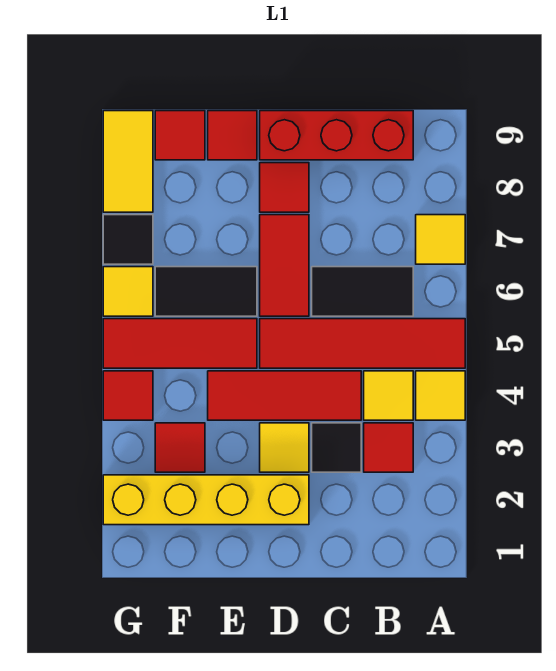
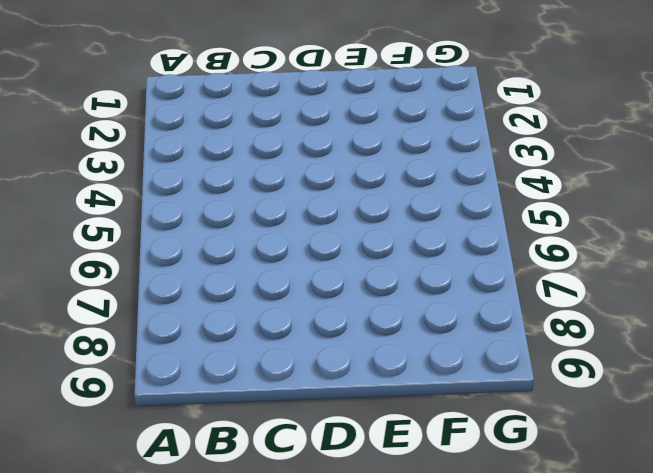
none -> yellow 1x1 tile [416,371,465,420]
none -> red 1x4 tile [260,319,465,368]
none -> yellow 1x1 tile [416,215,465,264]

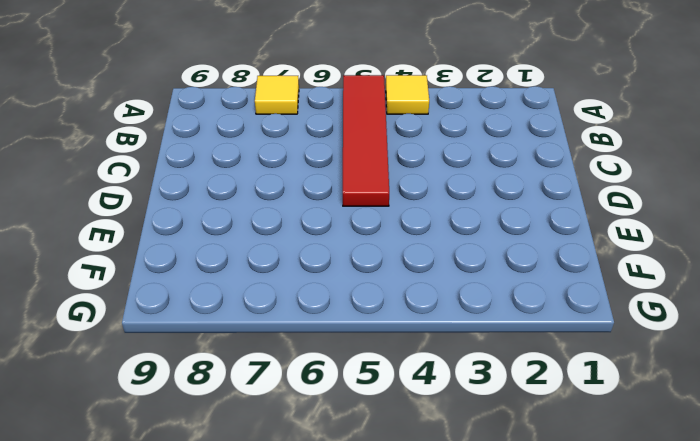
none -> red 1x1 tile [364,423,413,472]
none -> yellow 1x1 tile [364,371,413,420]
none -> black 1x2 tile [312,267,413,316]

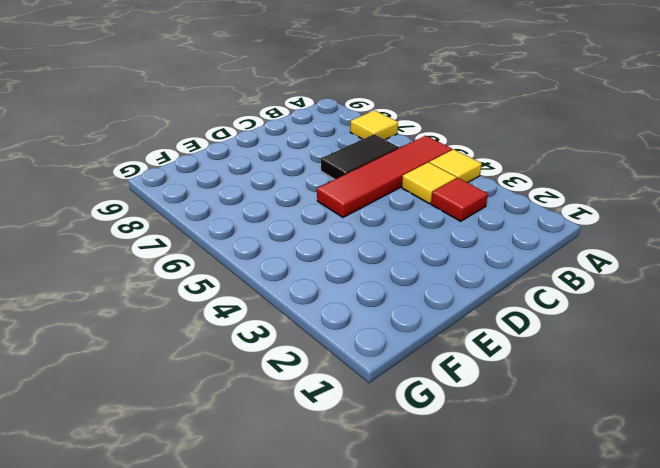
none -> red 1x3 brick [260,111,413,160]
none -> black 1x1 tile [312,423,361,472]
none -> red 1x3 tile [208,371,361,420]

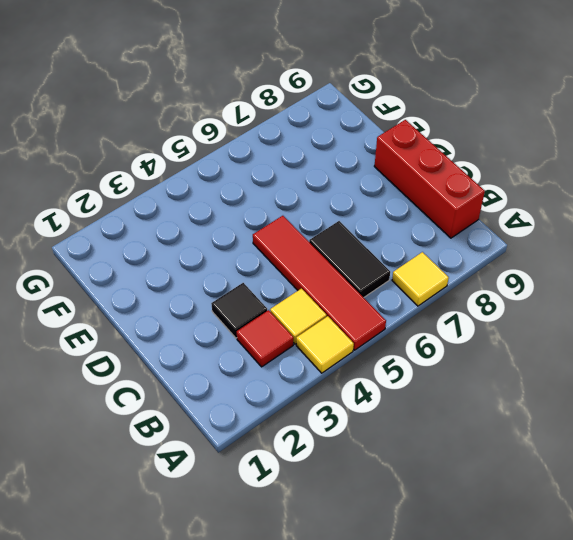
none -> red 1x3 tile [208,371,361,420]
none -> yellow 1x4 brick [103,475,309,525]
none -> yellow 1x1 tile [260,423,309,472]

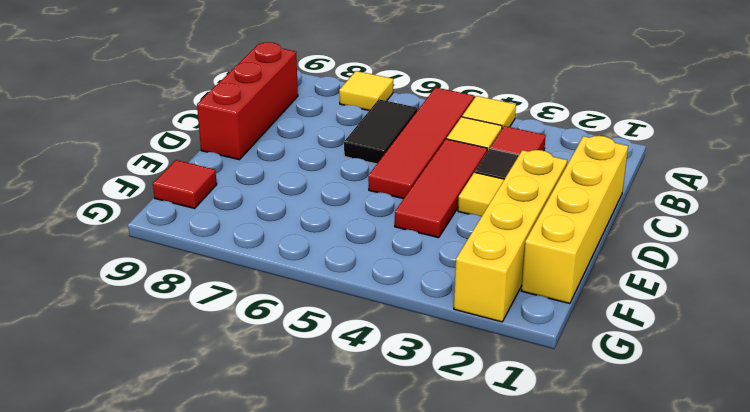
yellow 1x4 brick [521,136,628,304] -> none
none -> red 1x2 tile [260,215,309,316]
none -> red 1x1 tile [260,163,309,212]
none -> red 1x3 tile [103,319,257,368]

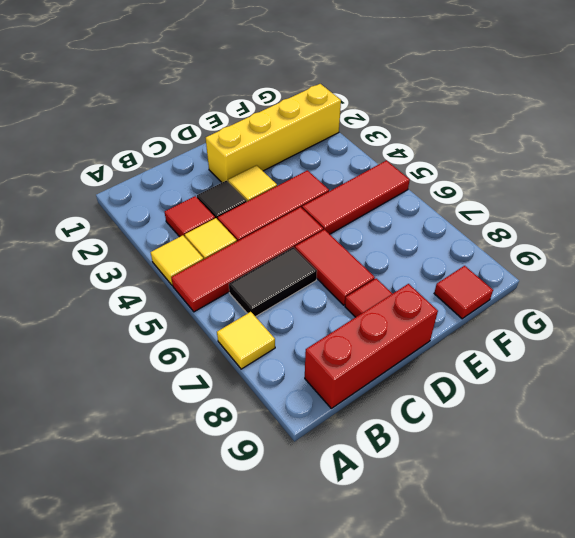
none -> black 1x2 tile [155,267,257,316]
none -> red 1x1 tile [208,111,257,160]
none -> red 1x1 tile [155,423,205,472]

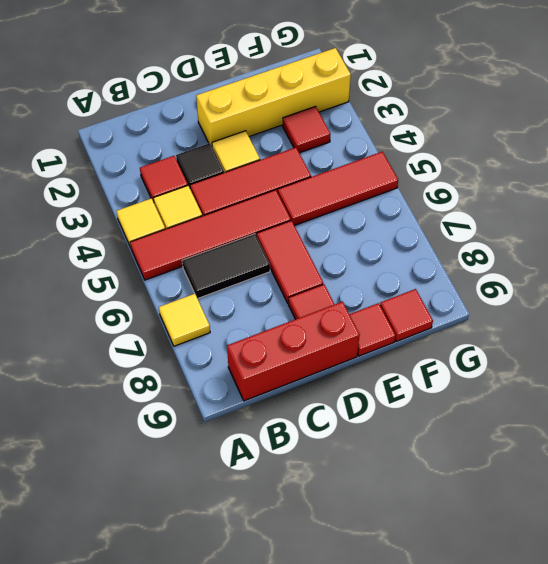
none -> black 1x2 tile [155,267,257,316]
none -> red 1x1 tile [103,371,153,420]
none -> yellow 1x1 tile [103,267,153,316]

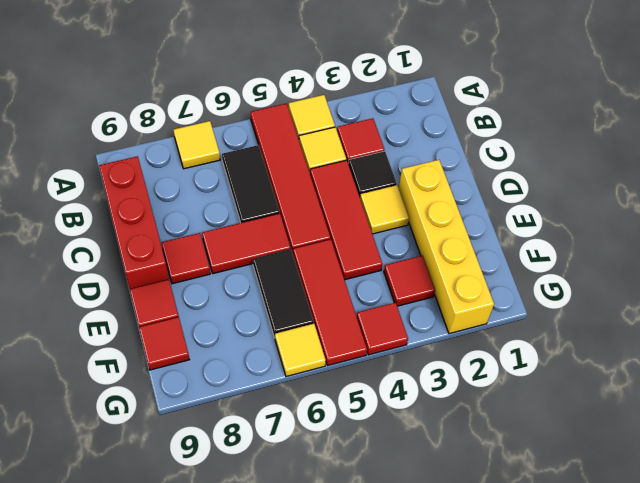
none -> black 1x1 tile [103,215,153,264]
none -> yellow 1x2 tile [103,111,153,212]

